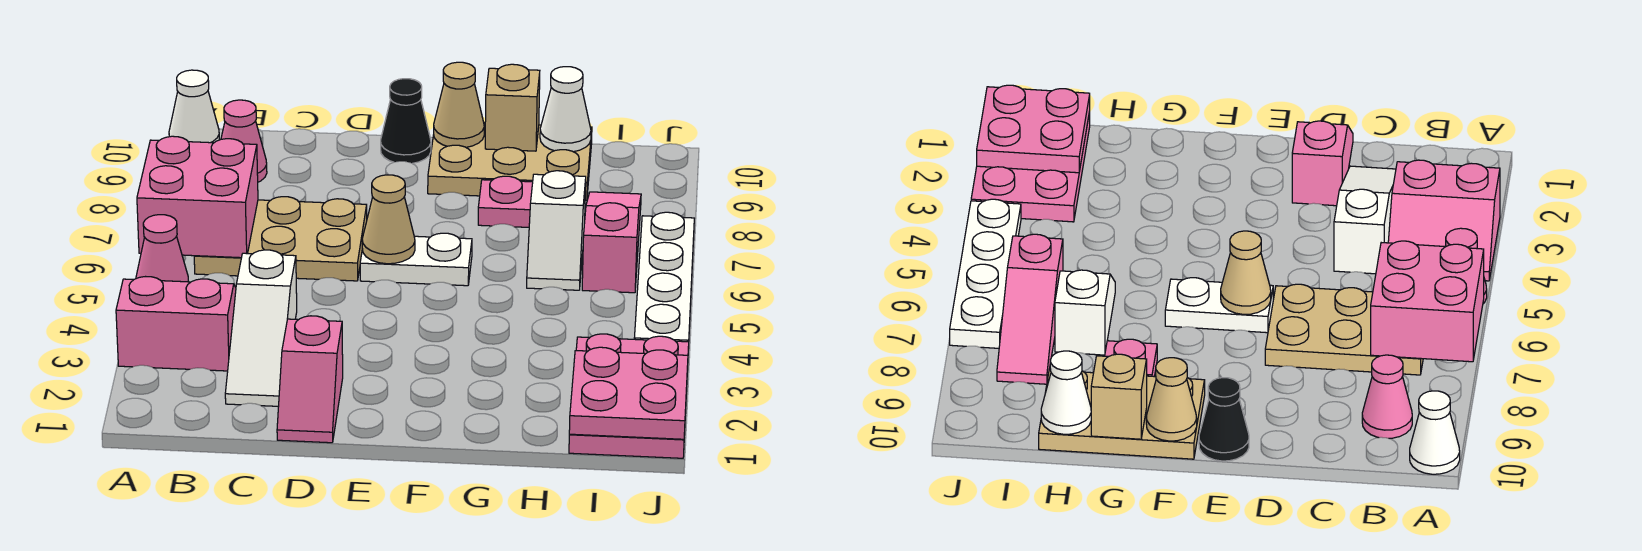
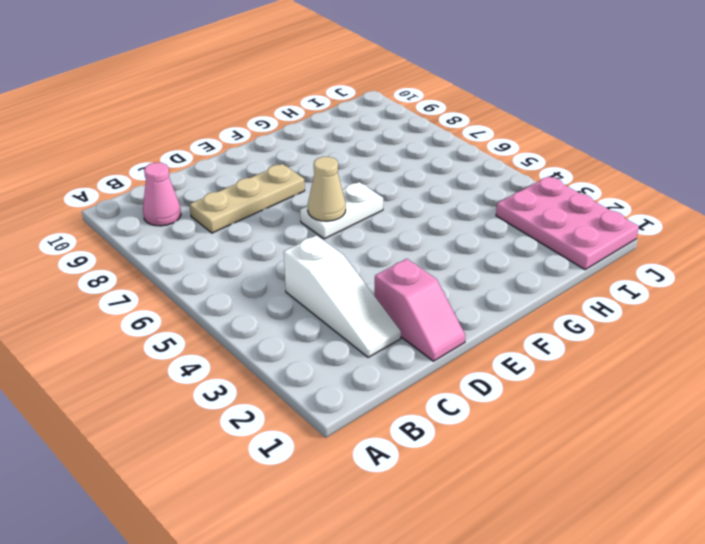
tan 1x3 plate [190,164,305,233] -> none
none -> pink 2x2 slope [116,277,236,371]
none -> pink 1x1 cone [136,215,189,282]
none -> white 1x1 cone [169,70,219,143]

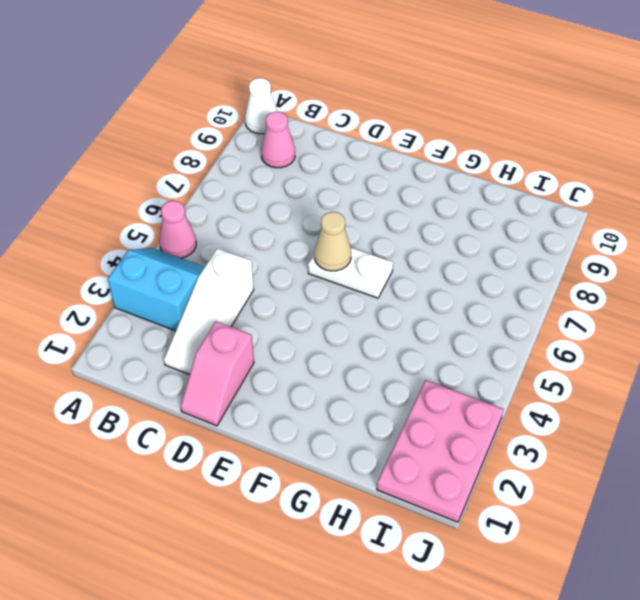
cyan 2x2 slope [108,248,205,331] -> pink 2x2 slope [116,277,236,371]
none -> tan 2x3 plate [194,197,367,281]
none -> black 1x1 cone [381,79,431,163]
none -> tan 2x3 plate [428,123,592,200]

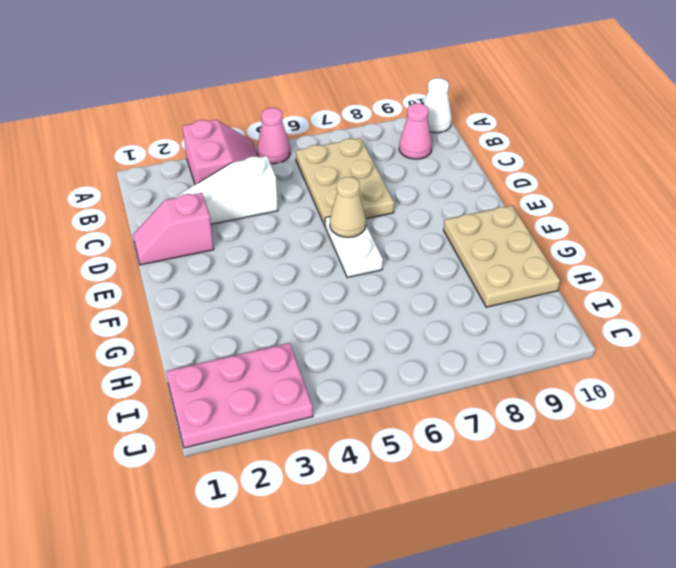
none -> black 1x1 cone [381,79,431,163]
none -> pink 1x1 plate [478,176,533,227]
none -> white 1x2 slope [527,171,586,290]

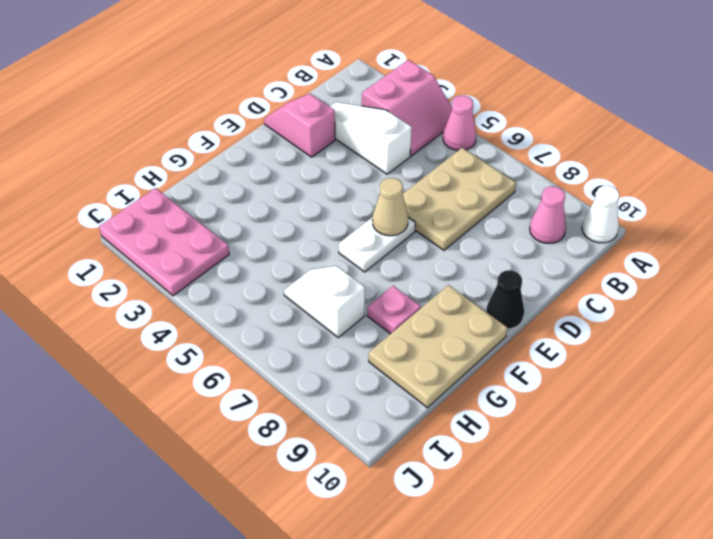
none -> pink 1x3 slope [582,192,641,293]
none -> white 1x4 plate [634,212,694,342]
none -> pink 2x2 brick [137,136,258,258]

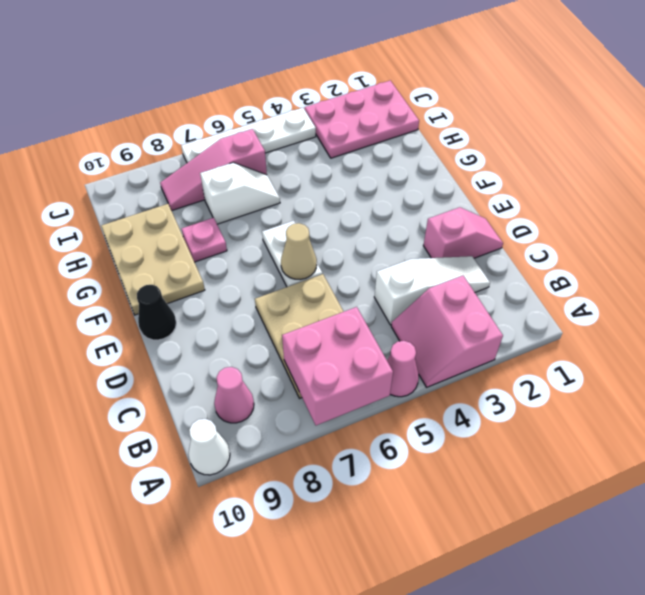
none -> tan 1x1 cone [434,62,484,147]
none -> tan 1x1 brick [485,64,540,151]
none -> white 1x1 cone [540,67,591,152]

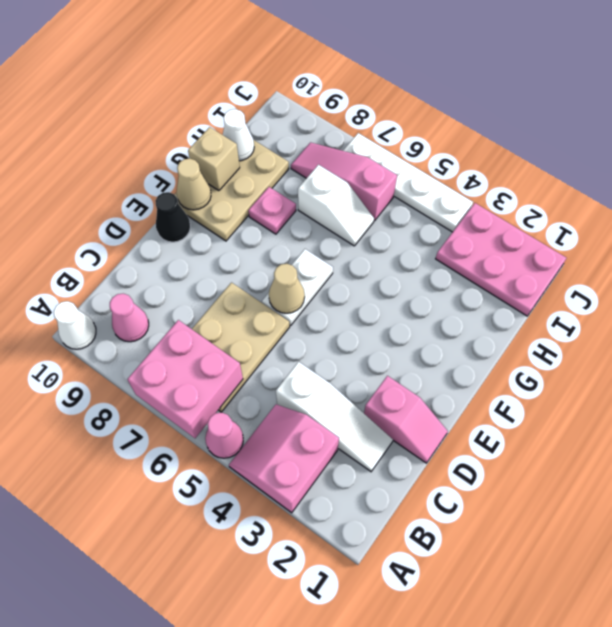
none -> pink 2x2 plate [569,347,688,439]

